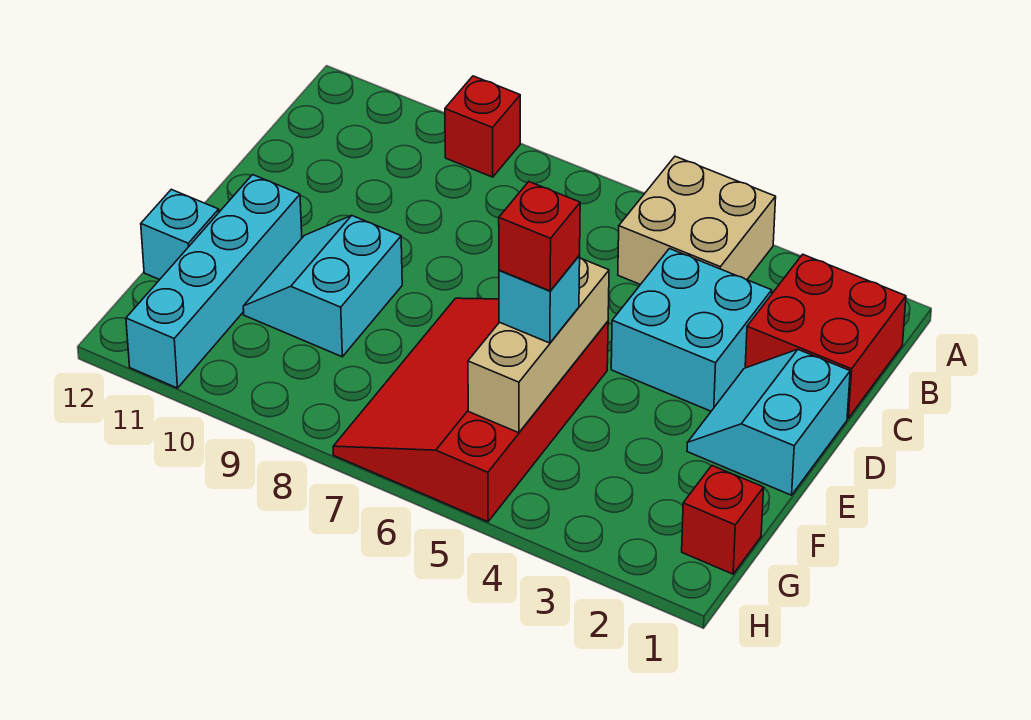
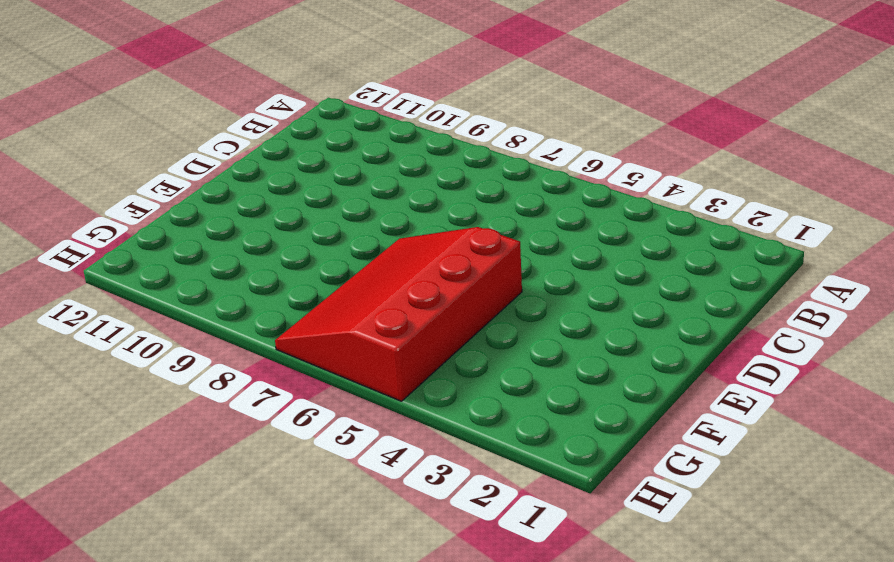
none -> tan 2x2 brick [618,156,776,285]
none -> red 1x1 brick [445,76,520,177]
none -> red 2x2 brick [745,254,906,418]

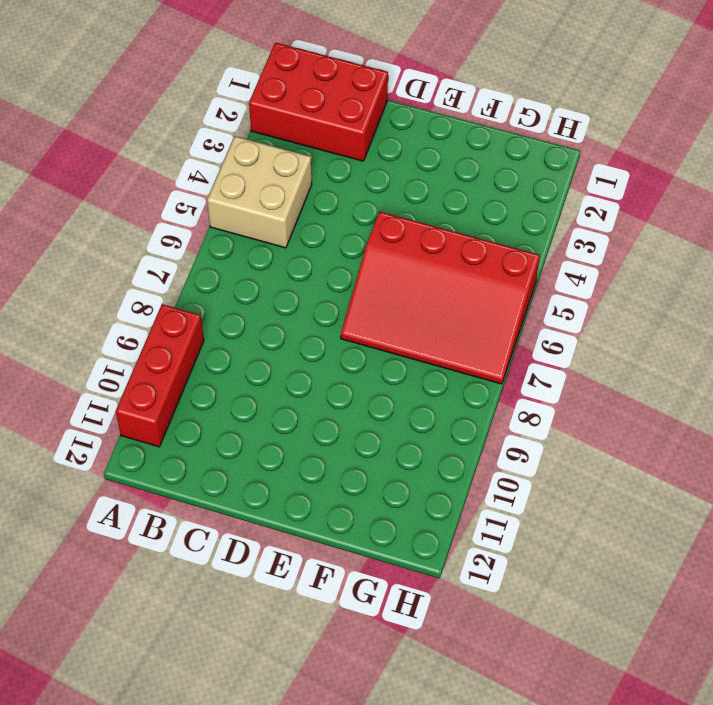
red 2x3 brick [249,43,388,161] -> red 2x2 brick [745,254,906,418]
red 1x3 brick [116,304,204,447] -> red 1x1 brick [445,76,520,177]
none -> cyan 2x2 brick [611,249,772,411]
none -> cyan 2x2 slope [687,350,850,495]
none -> cyan 2x2 slope [243,216,402,357]

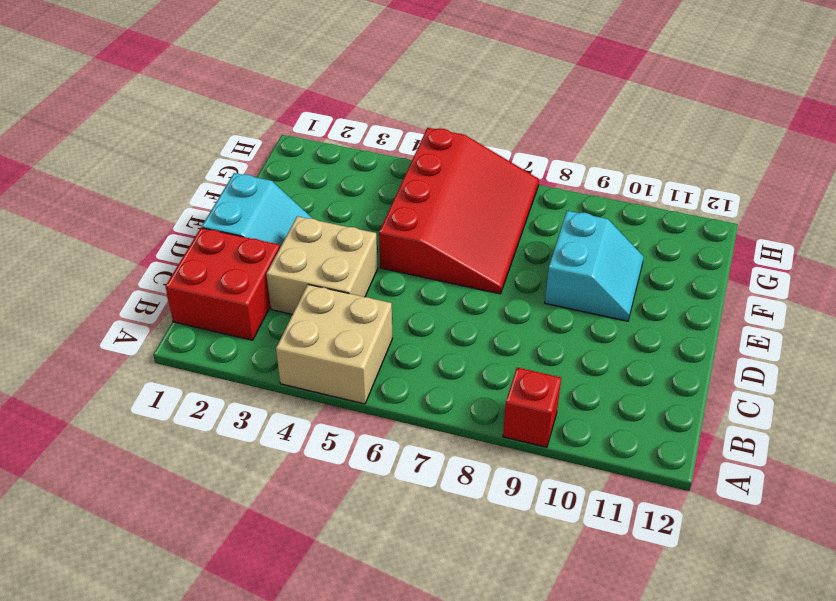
tan 2x2 brick [266,216,378,314] -> cyan 2x2 brick [611,249,772,411]
none -> cyan 1x4 brick [126,175,302,388]
none -> cyan 1x1 brick [141,189,219,280]
none -> red 1x1 brick [682,466,764,574]

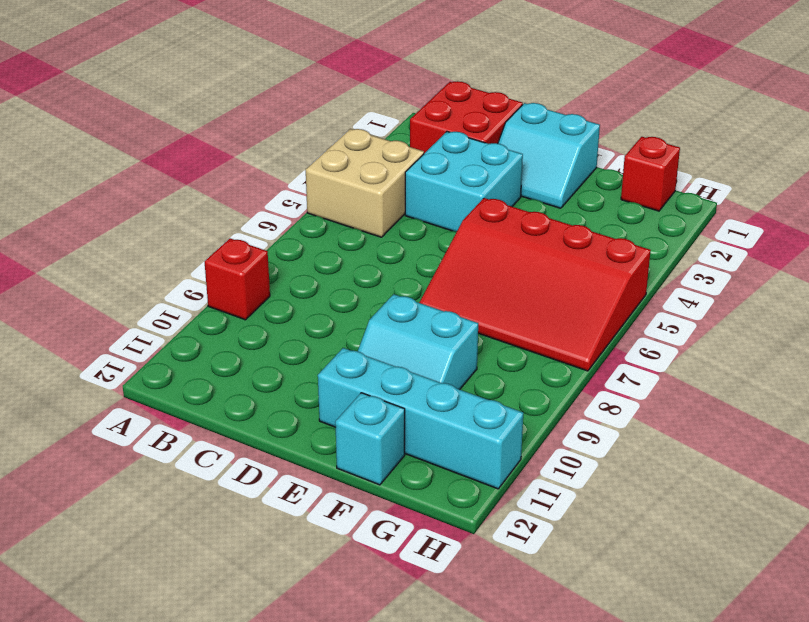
none -> tan 1x3 brick [468,258,609,433]
none -> cyan 1x1 brick [499,256,580,343]
none -> red 1x1 brick [499,182,580,291]

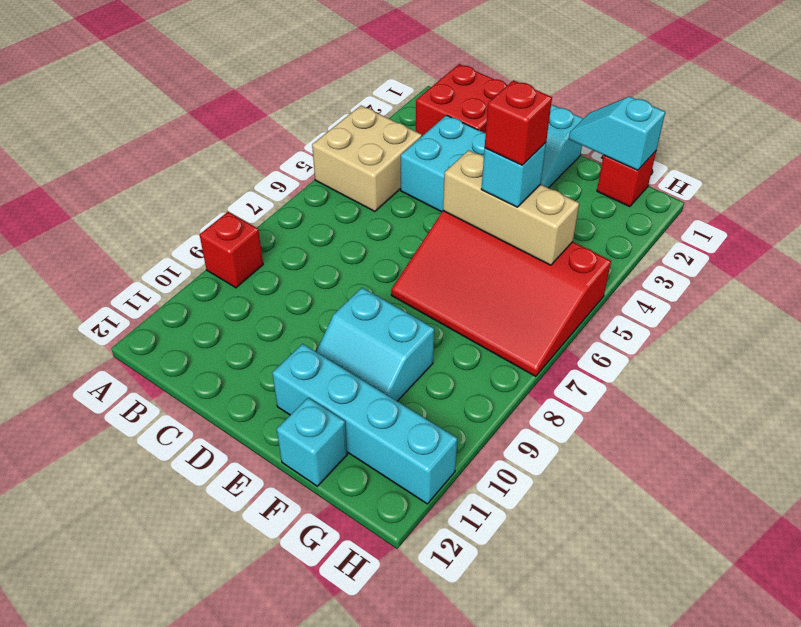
cyan 1x2 slope [569,96,665,170] -> none

